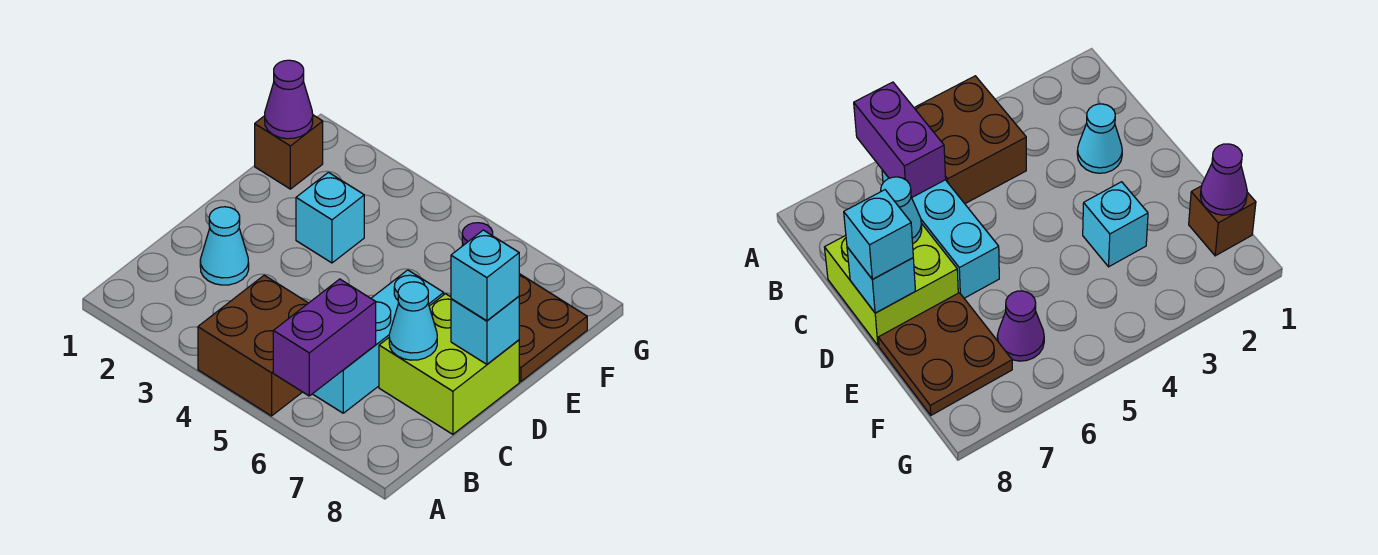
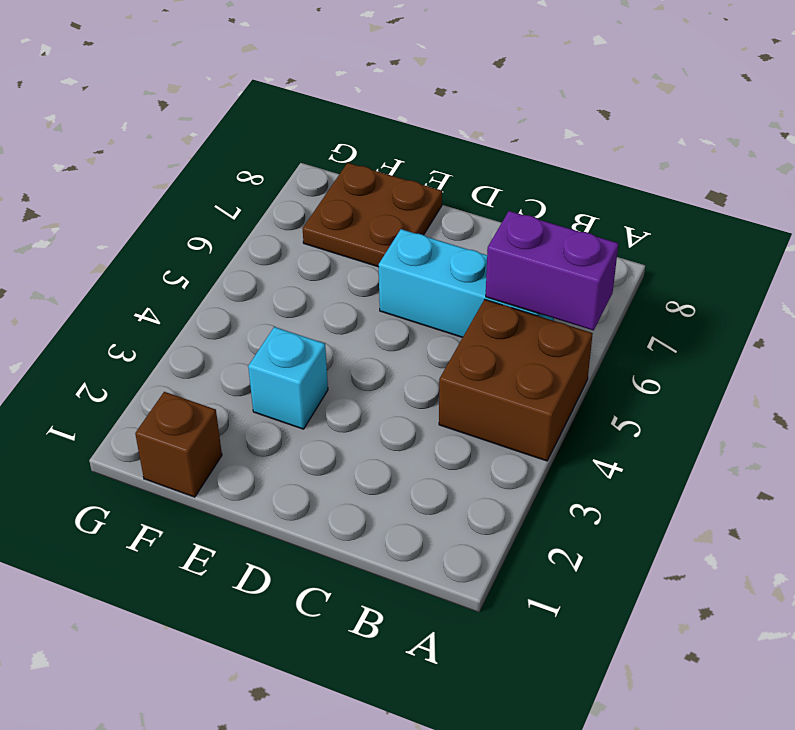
none -> cyan 1x1 cone [200,207,249,285]
none -> lime 2x2 brick [379,294,519,434]
none -> purple 1x1 cone [997,291,1044,361]

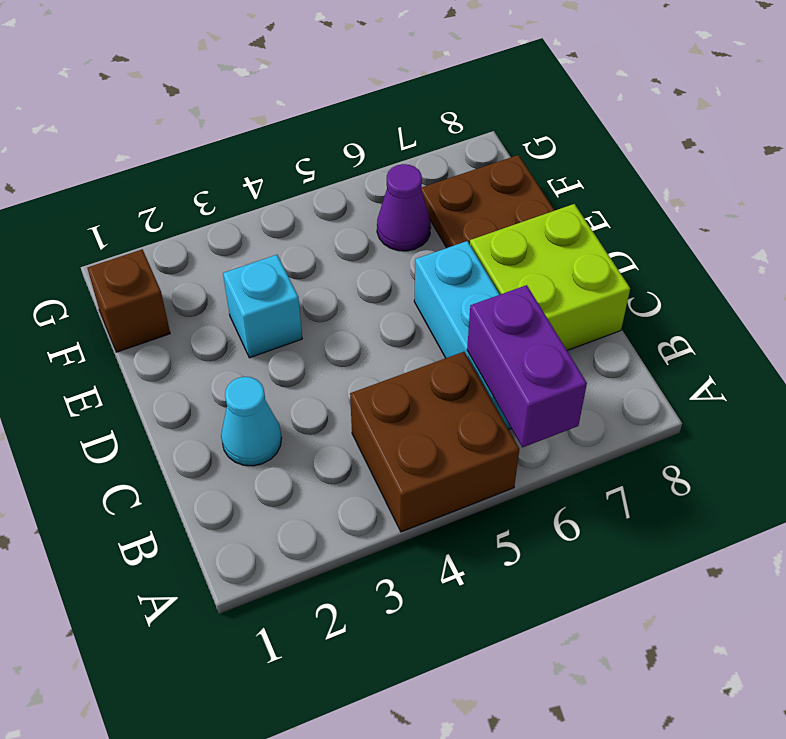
none -> cyan 1x1 cone [389,282,437,360]
none -> cyan 1x1 brick [451,296,519,364]
none -> purple 1x1 cone [265,60,313,139]

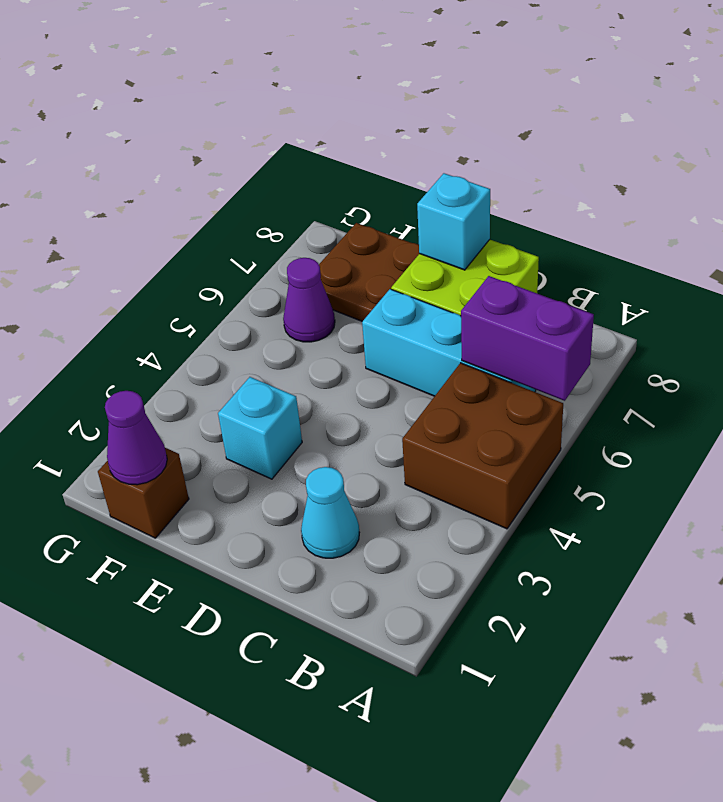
none -> cyan 1x1 cone [389,282,437,360]
none -> cyan 1x1 brick [451,230,519,321]

